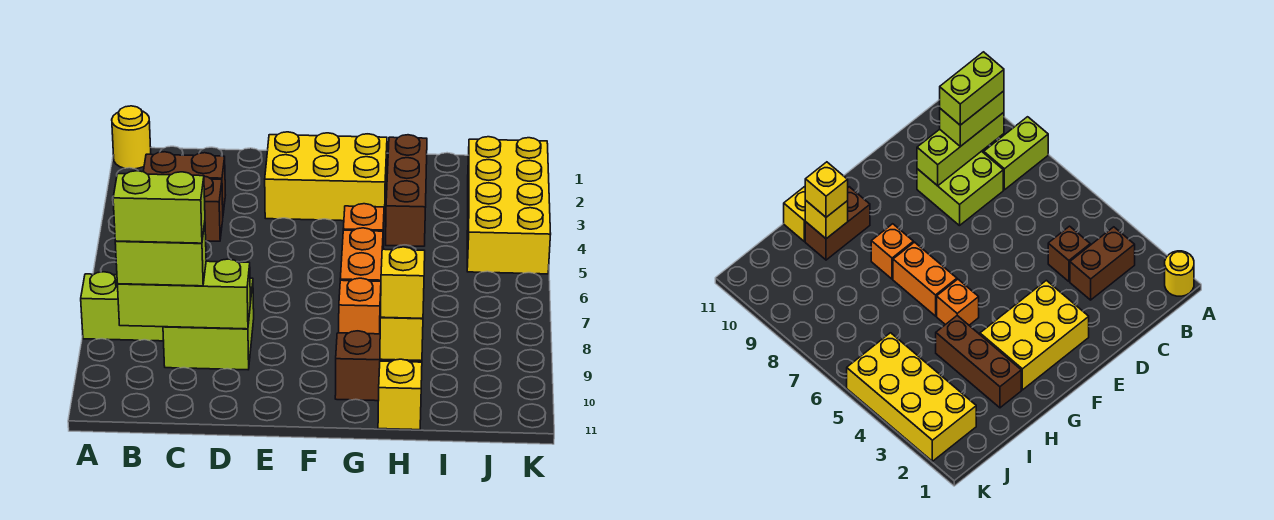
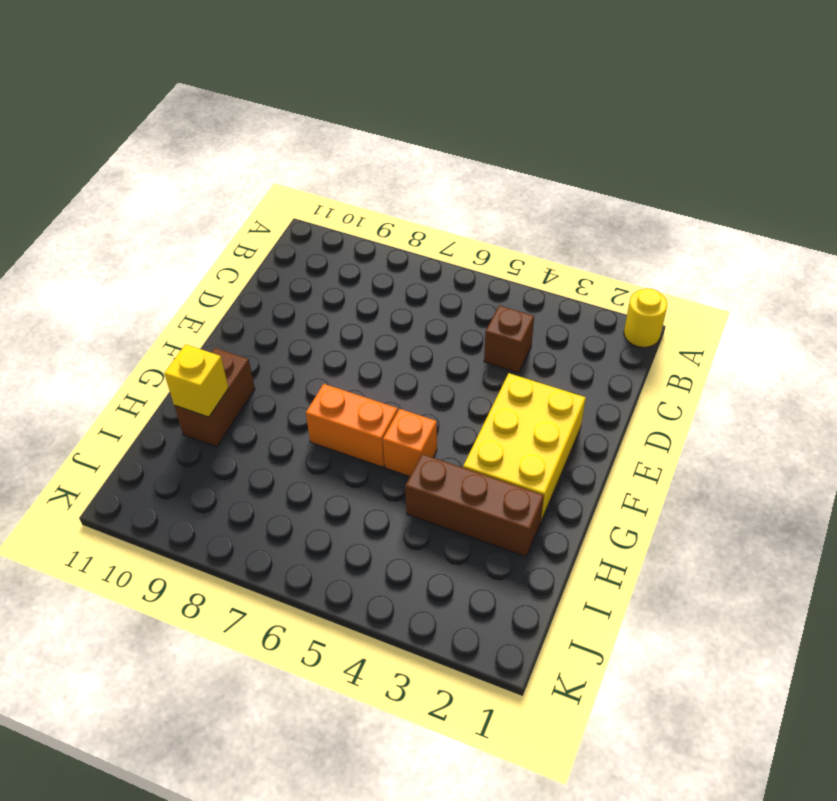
none -> lime 1x2 brick [81,272,164,341]
none -> brown 1x2 brick [143,152,225,213]
none -> lime 2x2 brick [163,278,254,370]

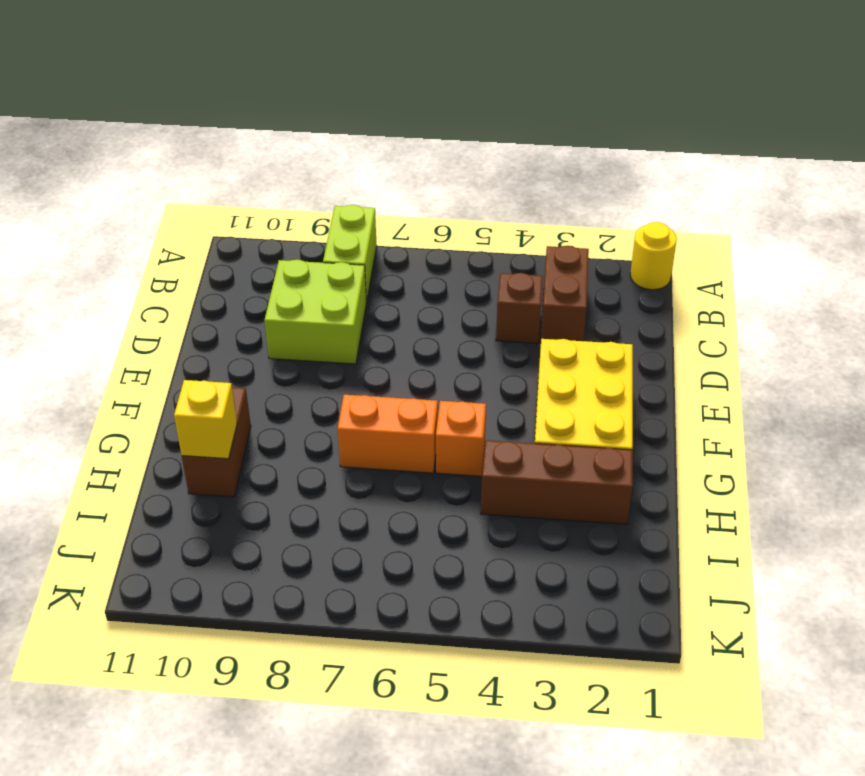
none -> orange 1x1 brick [339,278,381,334]
none -> yellow 1x1 brick [378,359,422,430]
none -> yellow 2x4 brick [467,137,551,274]

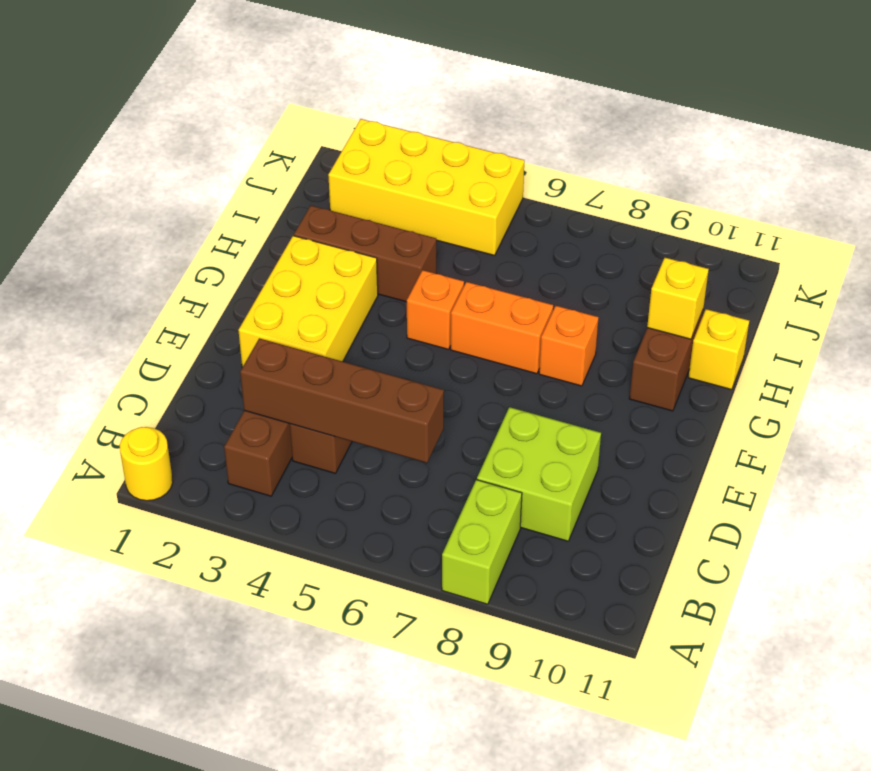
brown 1x4 brick [240,338,444,463] -> none
none -> lime 1x3 brick [118,259,250,329]
none -> lime 1x2 brick [115,223,206,286]
none -> yellow 1x1 brick [381,247,425,318]

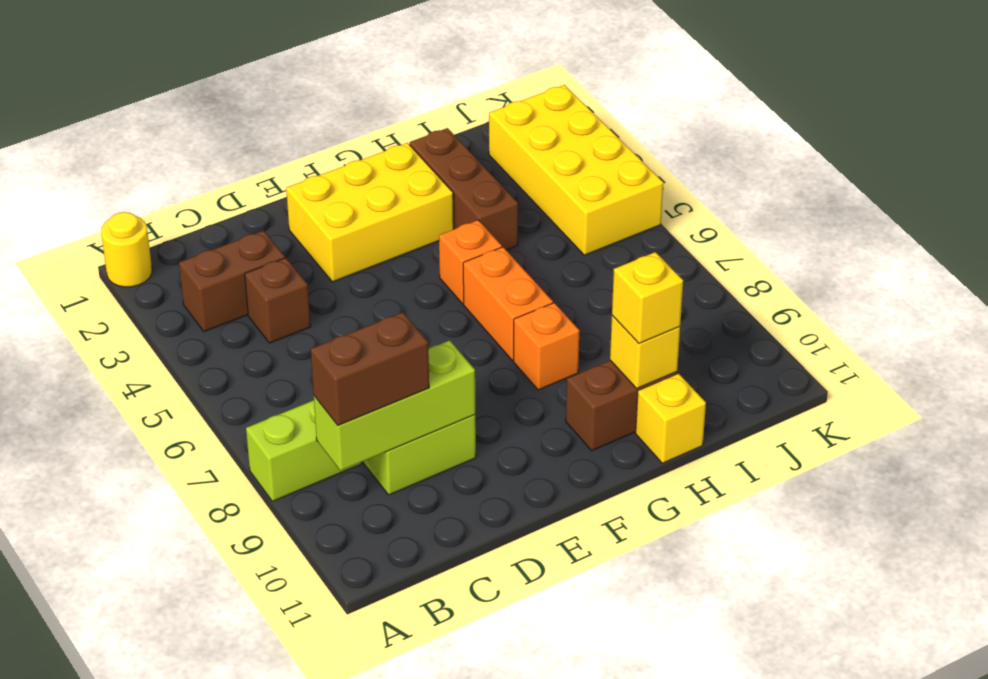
brown 1x2 brick [311,312,429,425] -> lime 1x2 brick [115,223,206,286]
none -> lime 1x2 brick [113,171,205,243]

